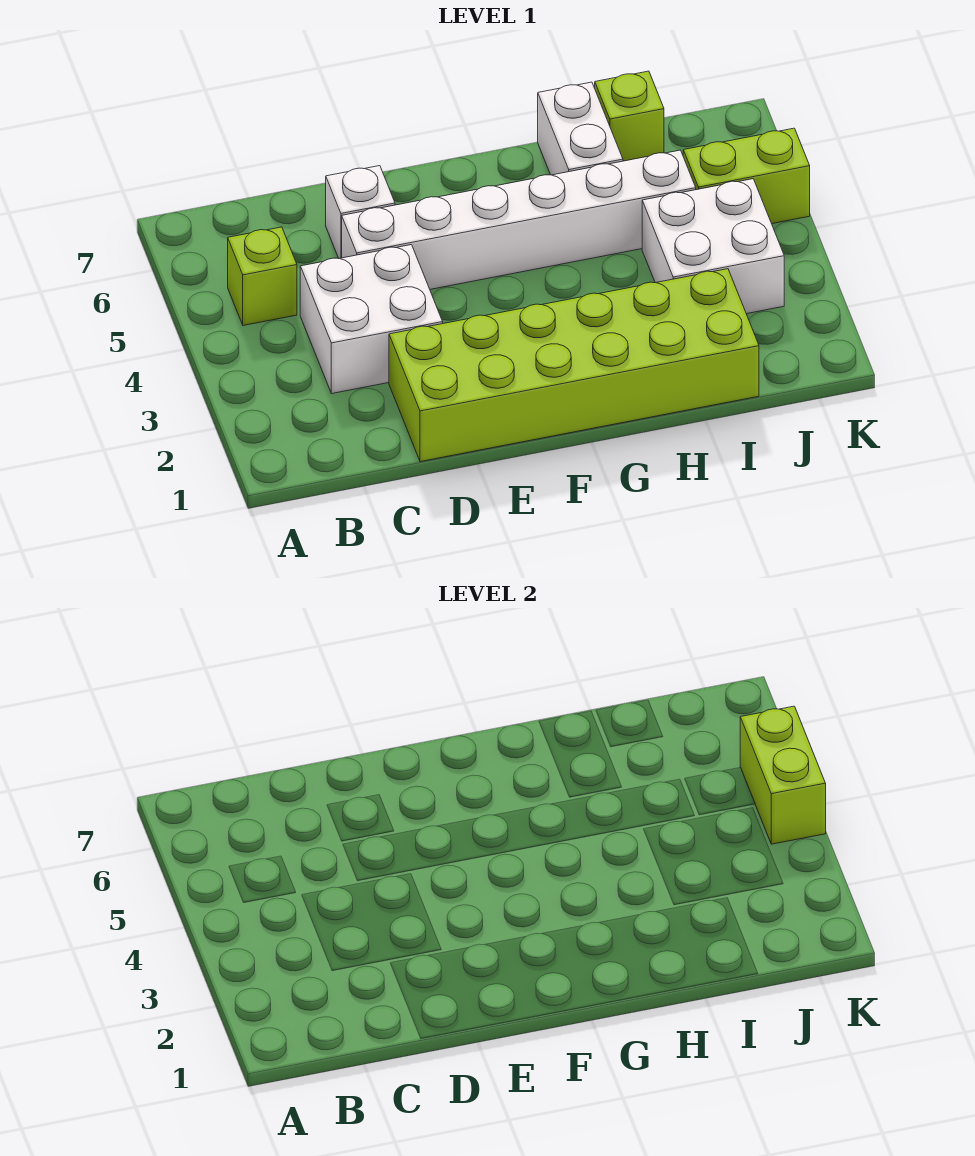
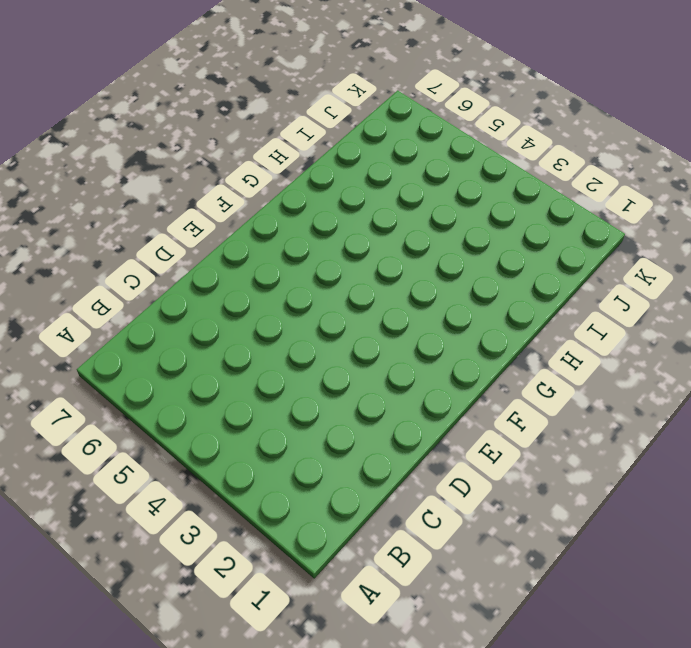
none -> lime 1x1 brick [228,227,297,326]
none -> white 2x2 brick [300,245,443,393]

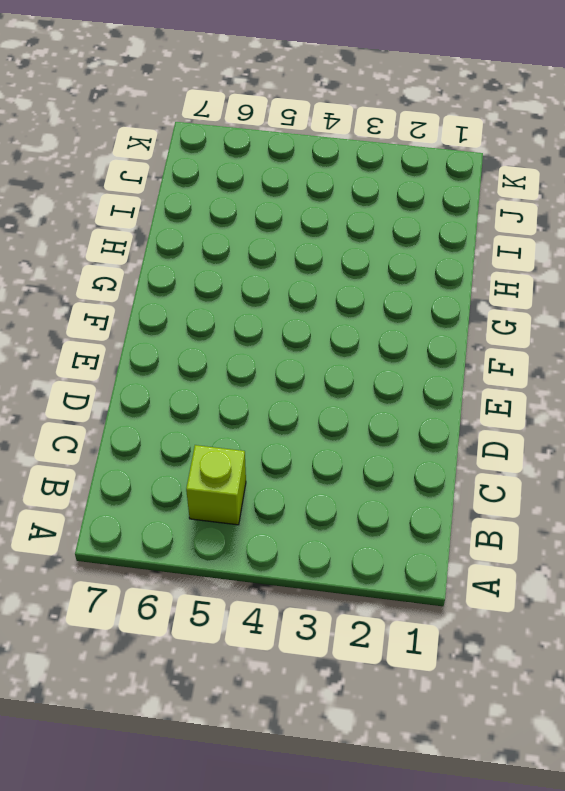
none -> white 2x2 brick [300,245,443,393]
none -> lime 2x6 brick [389,269,759,462]

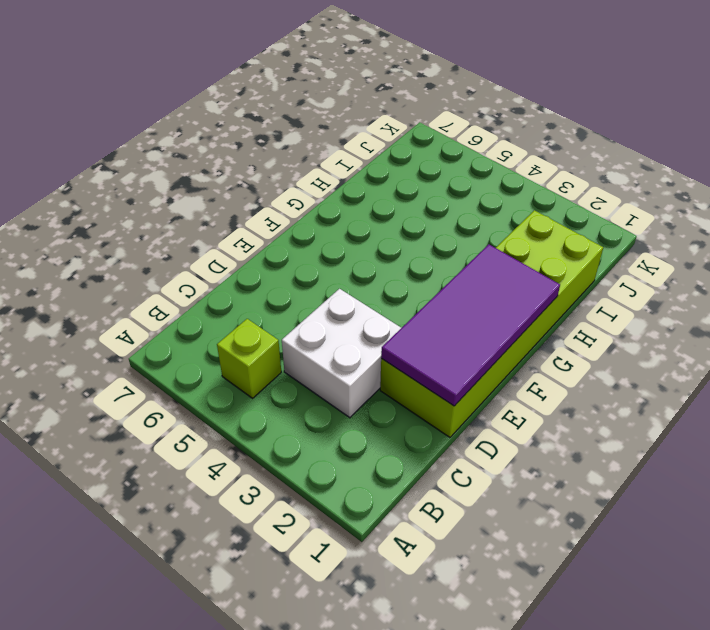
purple 2x4 tile [381,244,560,406] -> none
none -> white 1x6 brick [342,150,696,289]
none -> white 1x1 brick [326,166,395,258]

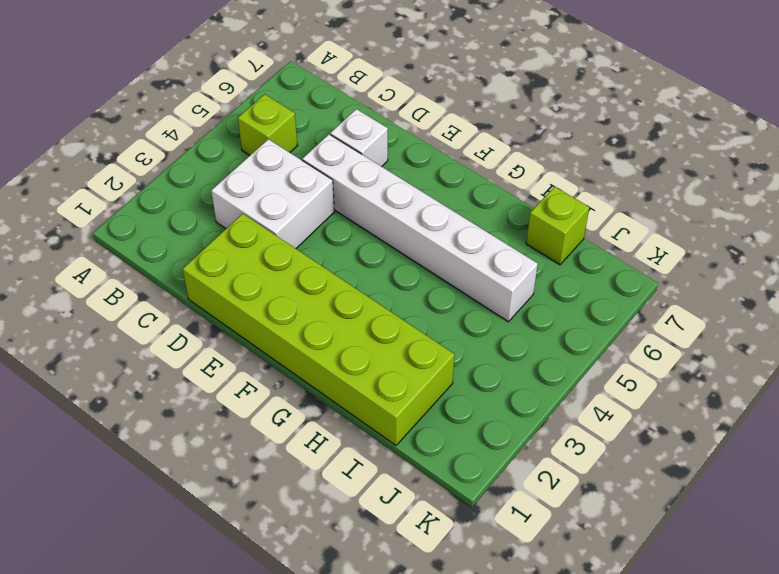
none -> white 1x2 brick [538,82,623,175]
none -> white 2x2 brick [642,179,784,314]

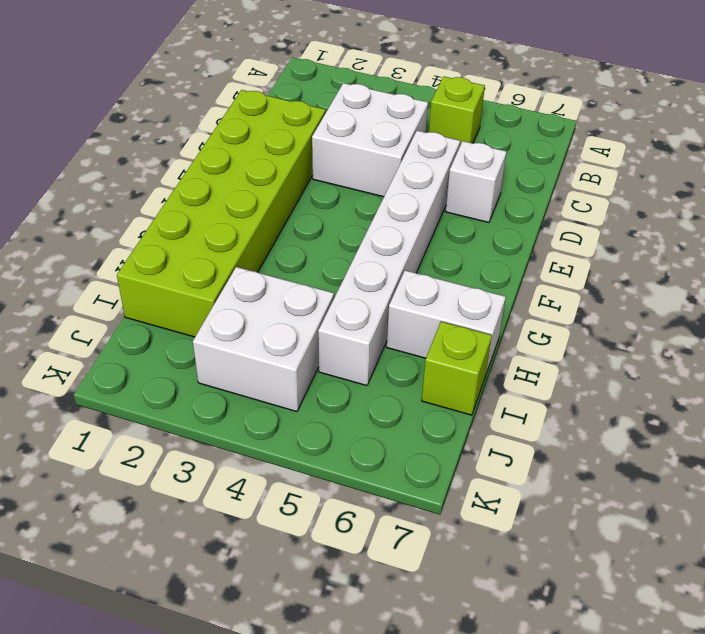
none -> lime 1x2 brick [683,128,810,224]
none -> lime 1x2 brick [740,706,826,844]

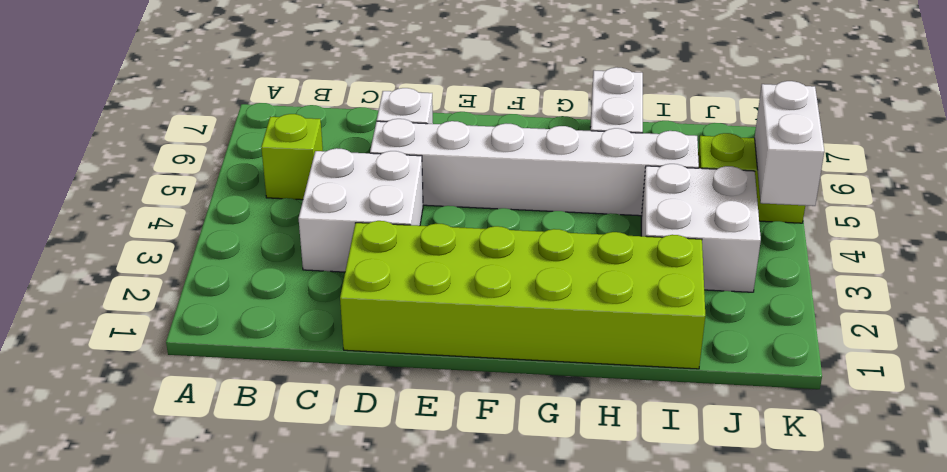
white 1x2 brick [755,81,824,206] -> lime 1x2 brick [740,706,826,844]
none -> lime 1x1 brick [595,71,664,161]

